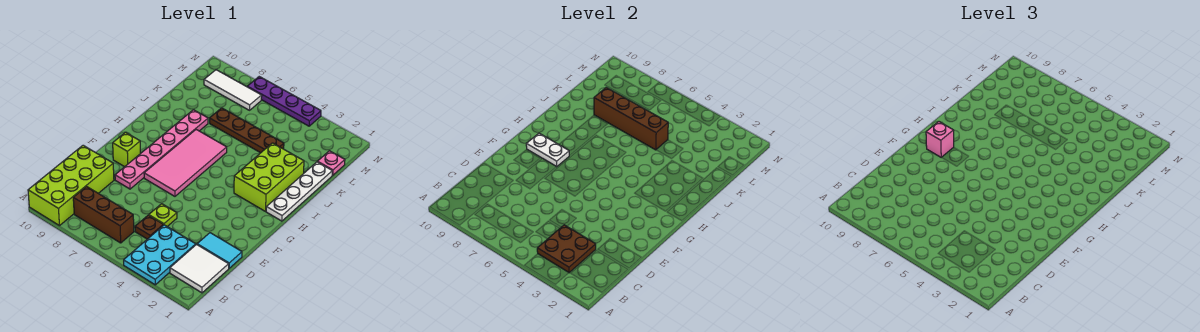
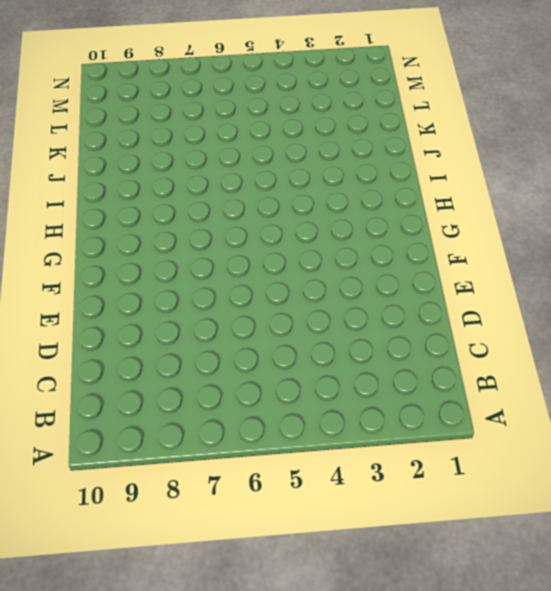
none -> cyan 2x3 plate [124,225,196,285]
none -> lime 2x4 brick [28,145,114,226]
none -> white 2x2 tile [170,245,229,293]

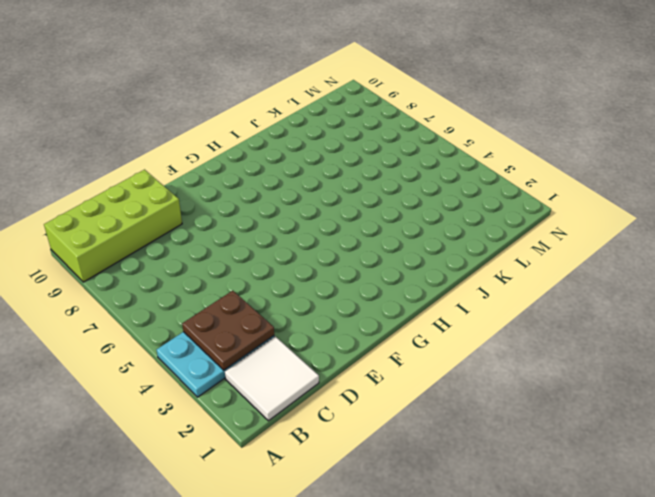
none -> brown 1x3 brick [73,187,134,243]
none -> brown 1x1 plate [135,215,163,239]
none -> cyan 1x2 tile [197,233,242,268]

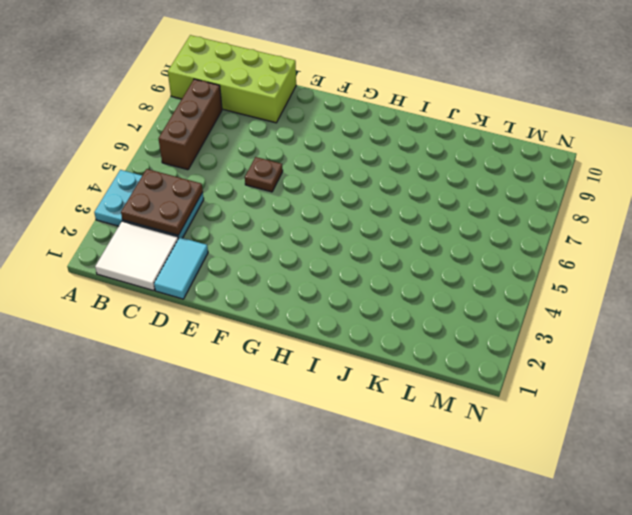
brown 1x1 plate [245,157,283,192] -> brown 1x1 plate moved to [135,215,163,239]
none -> lime 1x1 plate [149,204,177,226]
none -> pink 1x6 plate [115,110,208,189]
none -> pink 2x4 tile [144,130,227,196]

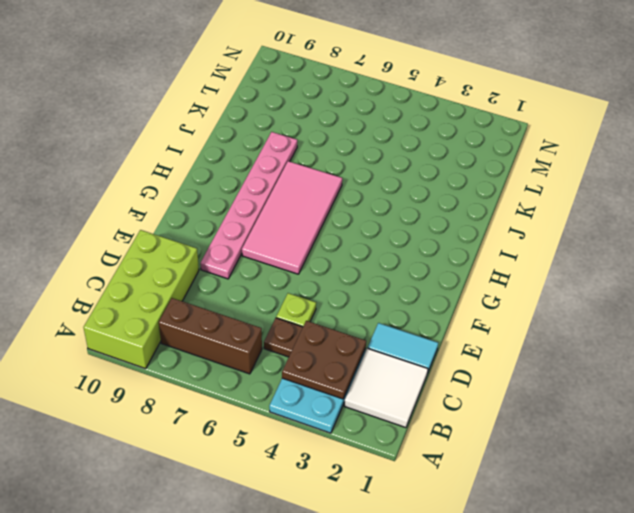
none -> lime 1x1 brick [113,132,141,167]
none -> white 1x4 plate [266,162,332,221]
none -> lime 2x3 brick [234,143,304,211]

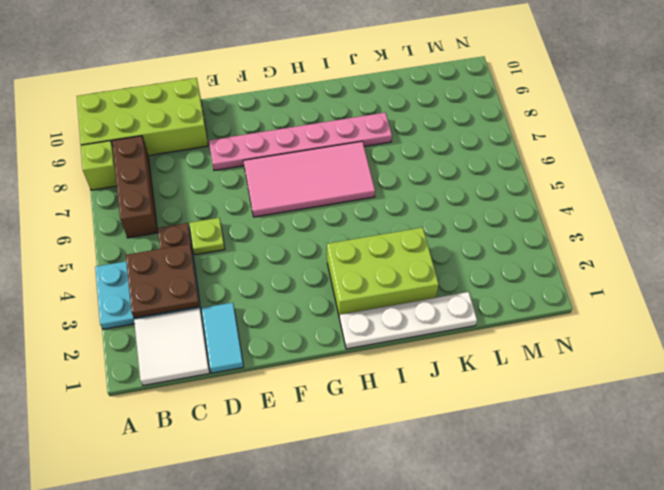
lime 1x1 brick [81,141,117,190] -> lime 1x1 brick moved to [113,132,141,167]
none -> brown 1x4 plate [210,108,284,153]
none -> pink 1x1 plate [318,151,345,175]
none -> white 1x3 tile [204,70,262,110]

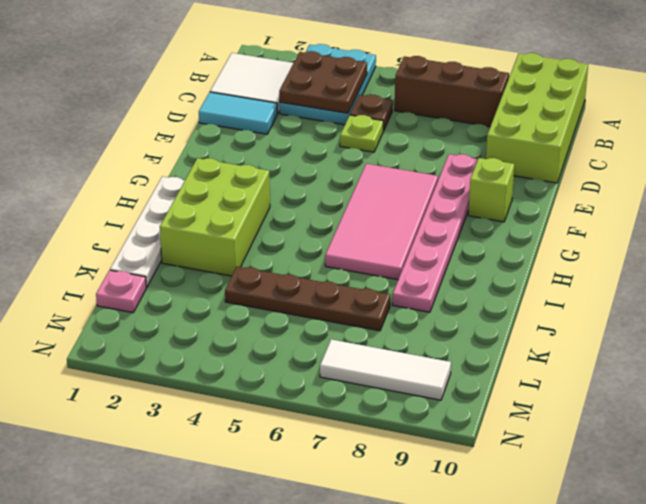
none -> purple 1x4 plate [247,77,321,126]
none -> white 1x2 plate [526,133,569,167]
none -> brown 1x4 brick [594,88,668,150]

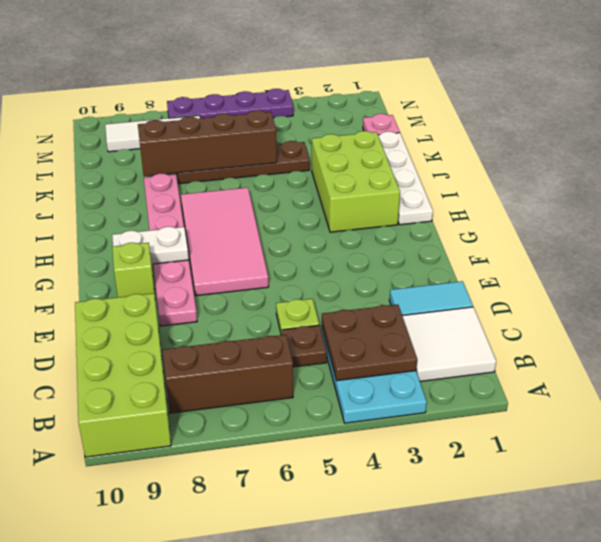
none -> pink 1x1 brick [926,121,954,157]

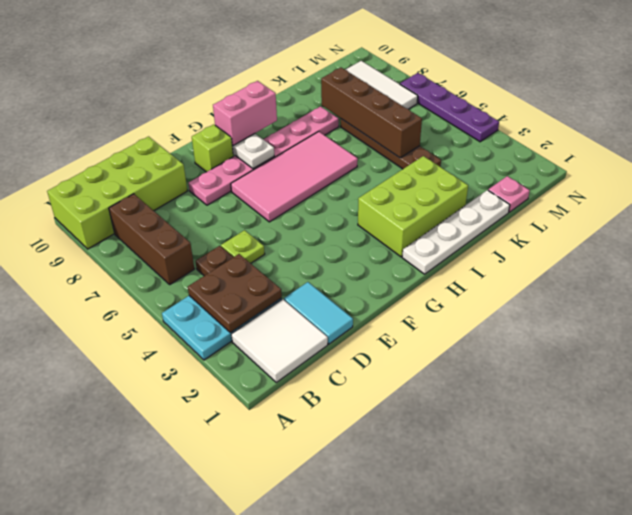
pink 1x2 brick [213,81,277,145] -> pink 1x1 brick [926,121,954,157]

